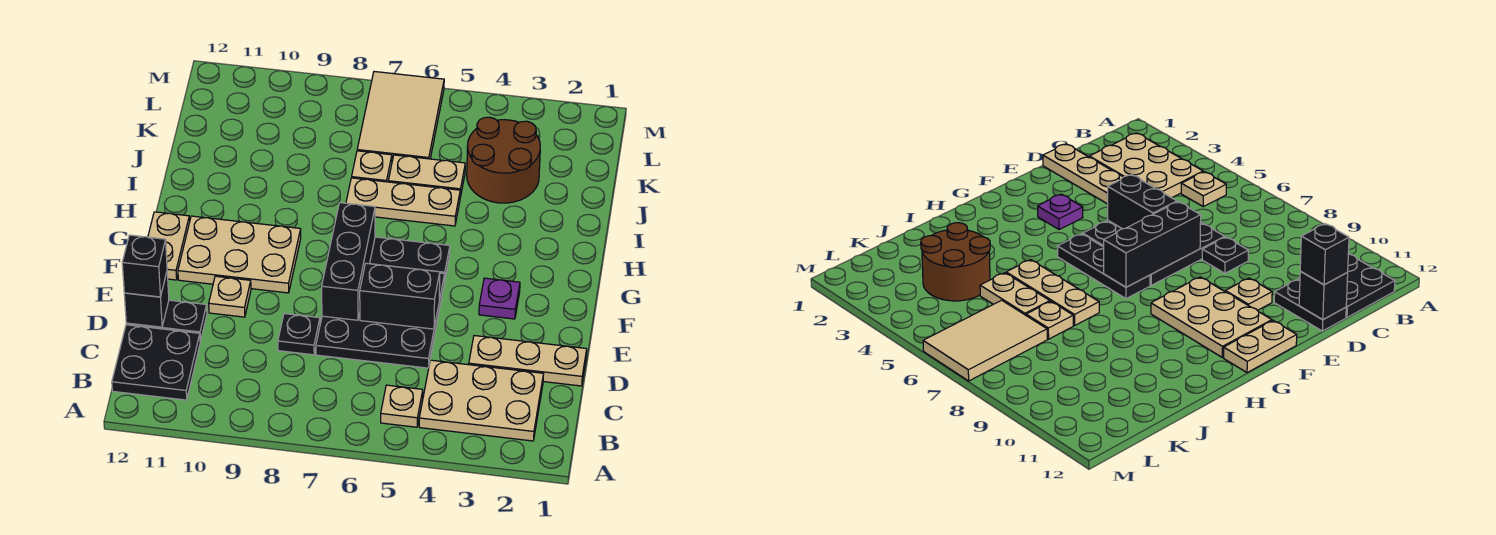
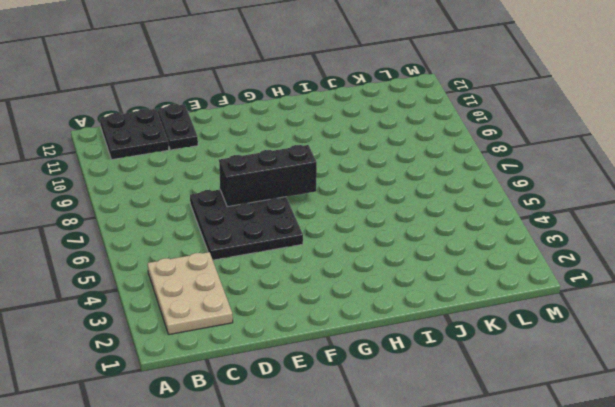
none -> tan 1x1 plate [381,385,423,427]
none -> tan 1x3 plate [469,336,587,386]
none -> black 1x1 plate [278,314,320,355]

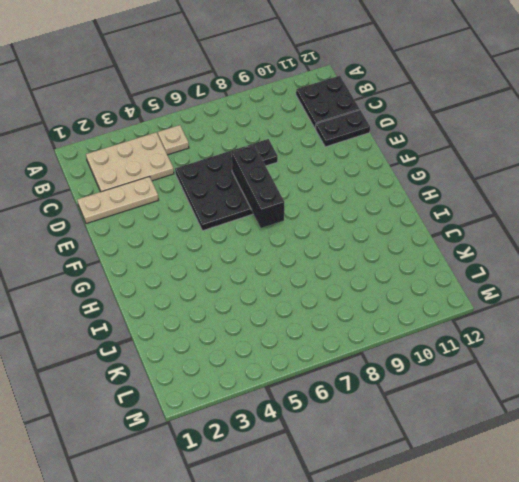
none -> tan 1x1 plate [209,276,251,317]
none -> purple 1x1 plate [479,278,520,319]
none -> tan 2x3 plate [178,216,301,293]

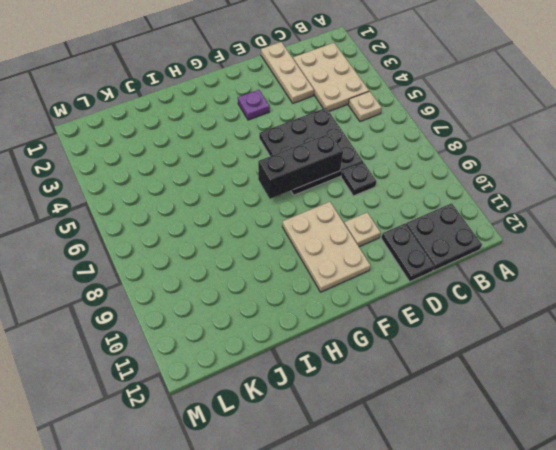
none -> tan 1x2 plate [148,212,190,280]
none -> black 1x3 plate [370,237,450,282]
none -> tan 1x3 plate [346,178,460,226]

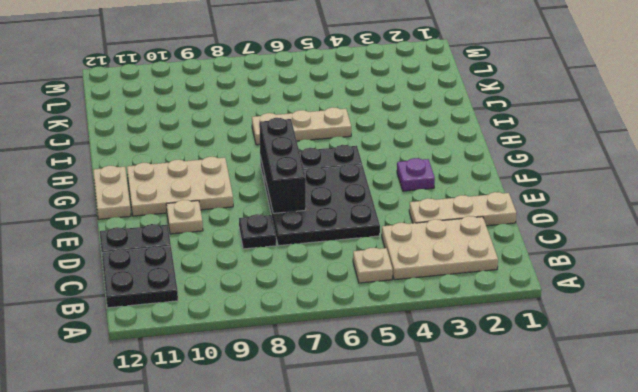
none -> brown 2x2 round brick [467,117,540,203]
none -> tan 1x2 plate [388,155,465,197]
none -> tan 1x1 plate [352,151,392,182]

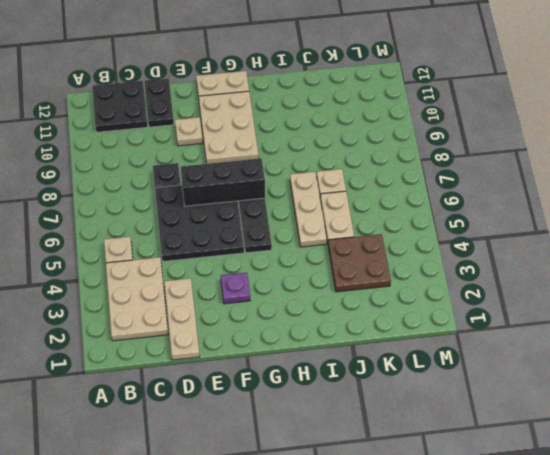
brown 2x2 plate [328,234,391,292] -> brown 2x2 round brick [467,117,540,203]
none -> tan 2x3 tile [357,72,444,161]
none -> black 1x1 brick [124,273,169,327]
none -> black 1x2 brick [360,263,440,329]

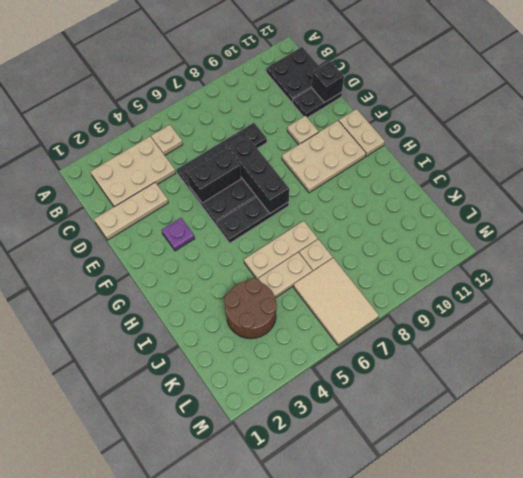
none -> black 1x1 brick [122,235,167,297]

